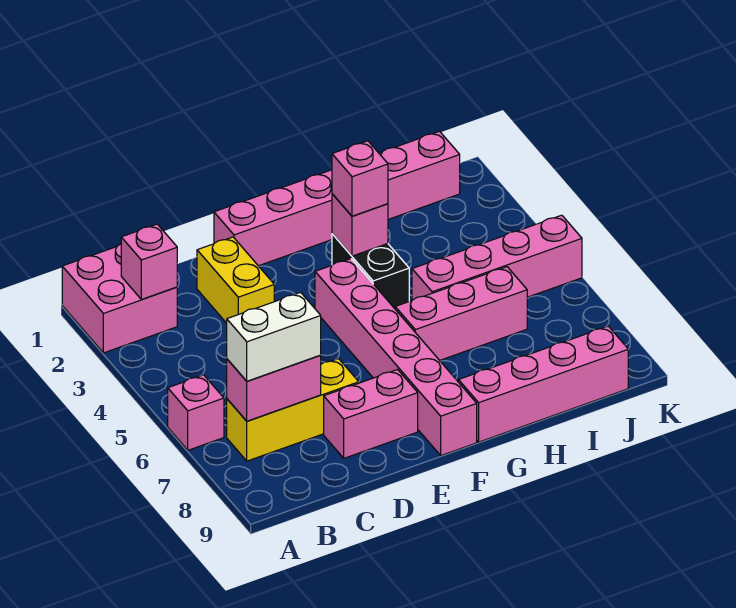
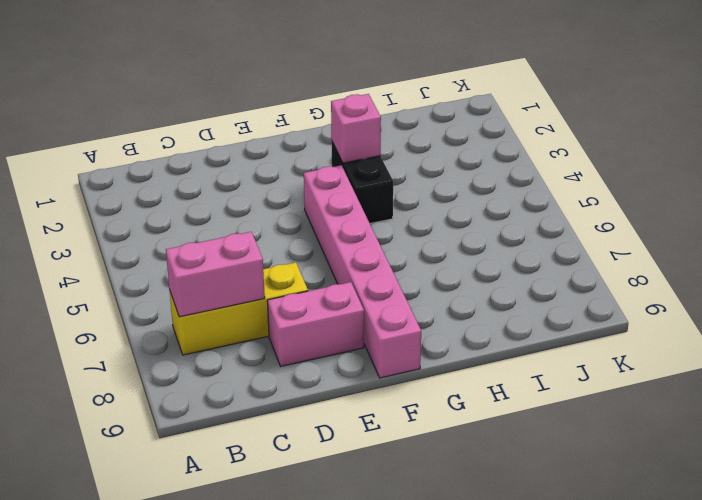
none -> pink 2x2 brick [62,244,177,353]
none -> pink 1x1 brick [168,375,224,450]
none -> yellow 1x2 brick [197,237,274,323]

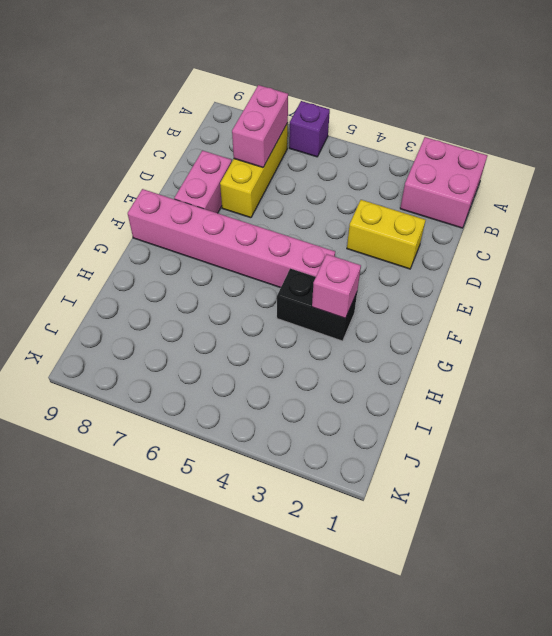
purple 1x1 brick [289,101,330,157] -> pink 1x1 brick [168,375,224,450]
none -> pink 1x6 brick [214,131,460,266]
none -> pink 1x3 brick [395,267,527,360]
none -> pink 1x4 brick [459,326,628,442]

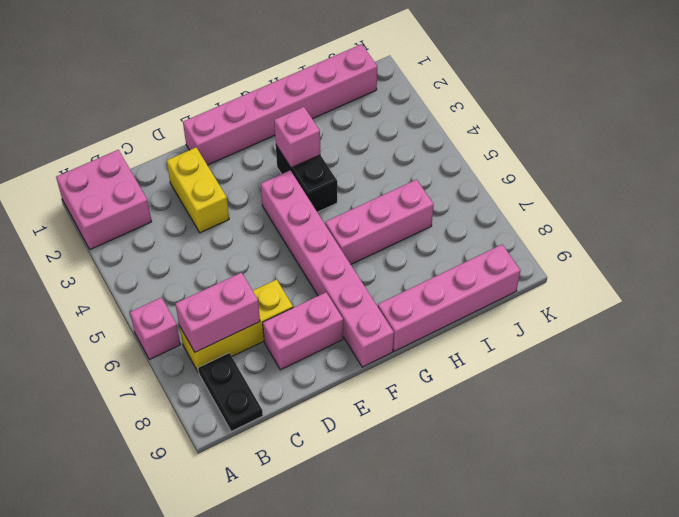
black 1x2 plate [198,353,263,432] -> none
none -> pink 1x4 brick [412,215,582,300]
none -> pink 1x1 brick [121,224,177,299]
none -> white 1x2 brick [227,292,321,381]

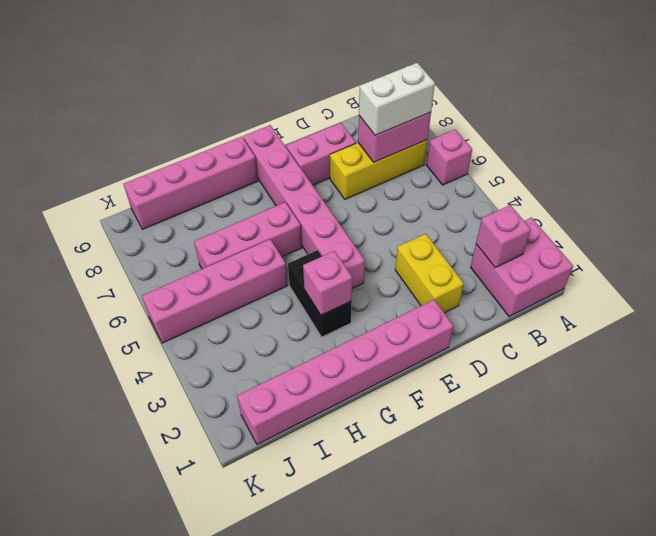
none -> pink 1x1 brick [332,141,388,216]

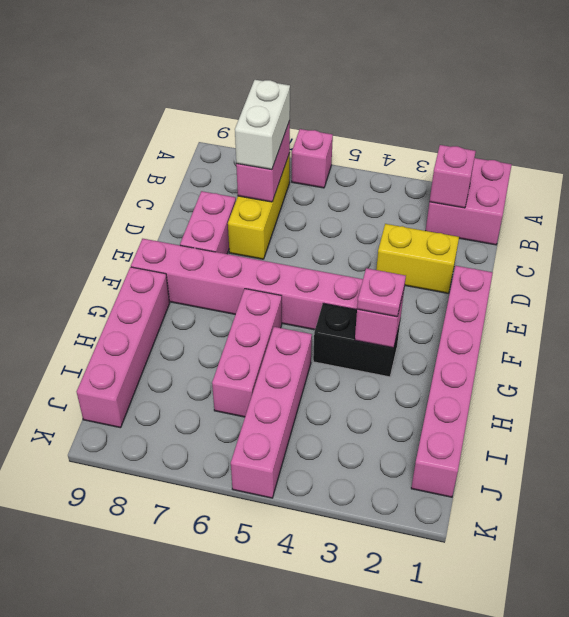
pink 1x1 plate [357,268,406,317] -> pink 1x1 brick [332,141,388,216]

